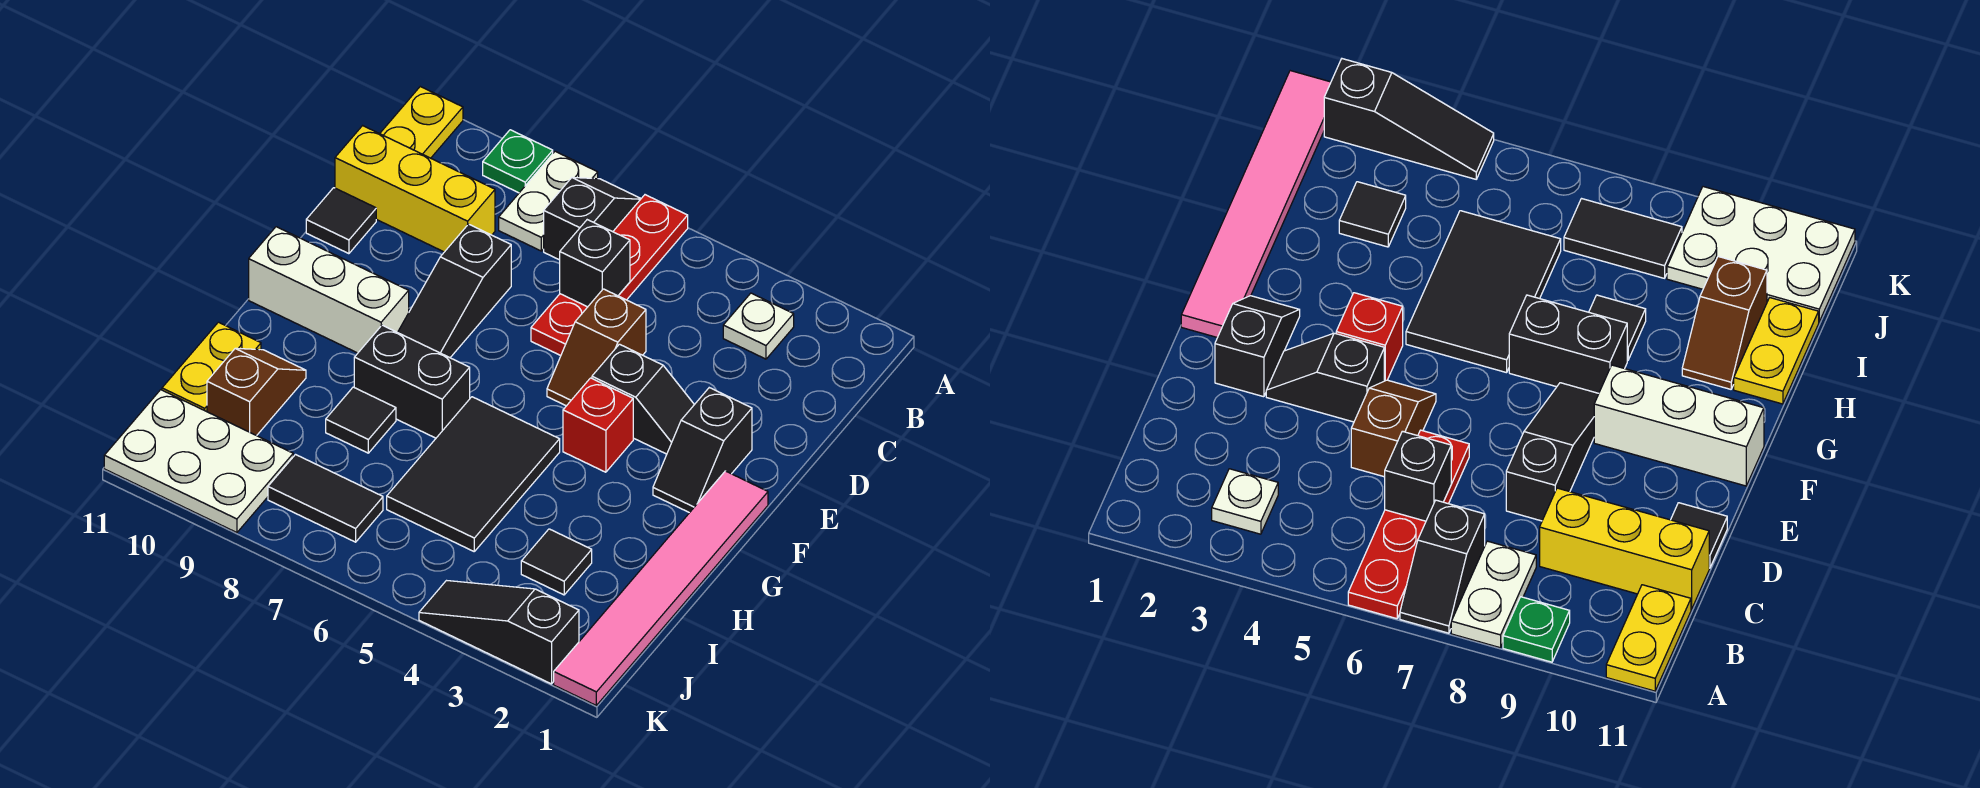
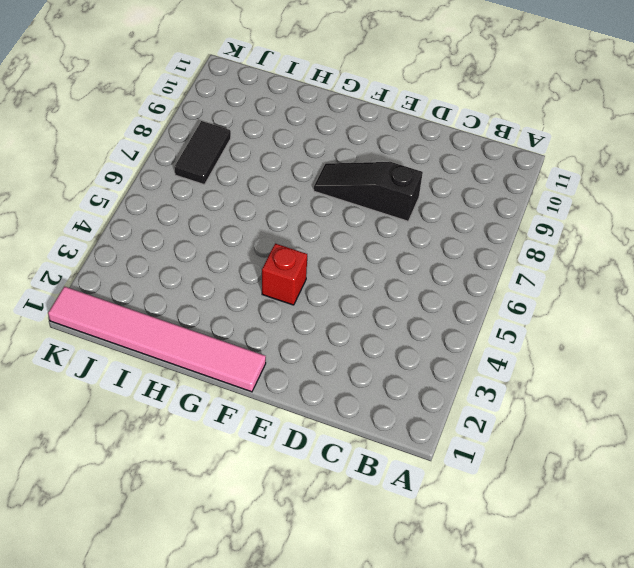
none -> red 1x4 plate [531,195,688,356]
none -> black 1x2 slope [544,177,641,260]
none -> white 1x2 plate [499,151,598,251]

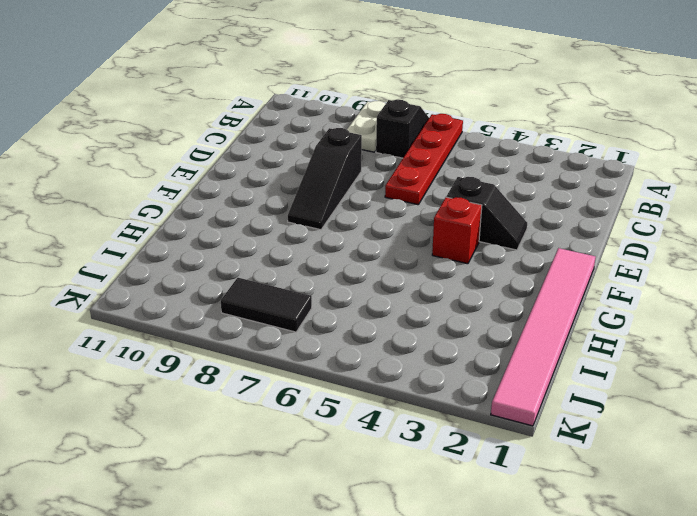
none -> green 1x1 plate [483,130,553,193]
none -> yellow 1x2 plate [380,87,463,158]
none -> white 1x1 plate [723,293,794,359]

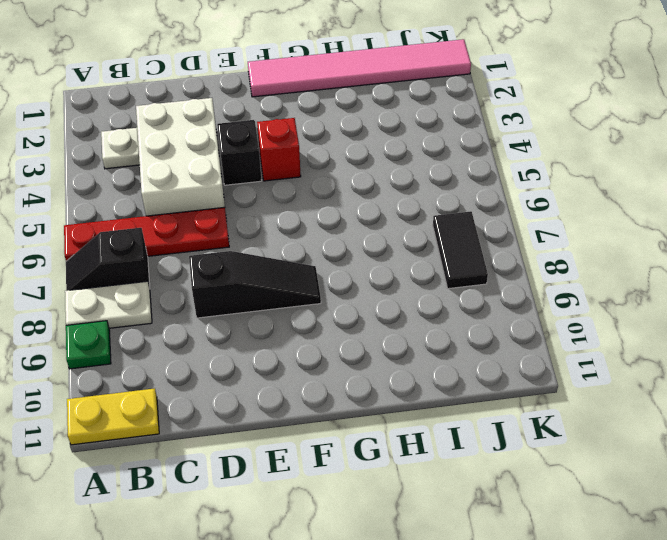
white 2x3 brick [136,98,225,216] -> brown 1x2 slope [547,289,646,406]
none -> yellow 1x3 brick [335,126,495,252]
none -> black 1x1 tile [306,188,376,254]
none -> black 1x2 slope [653,388,752,513]

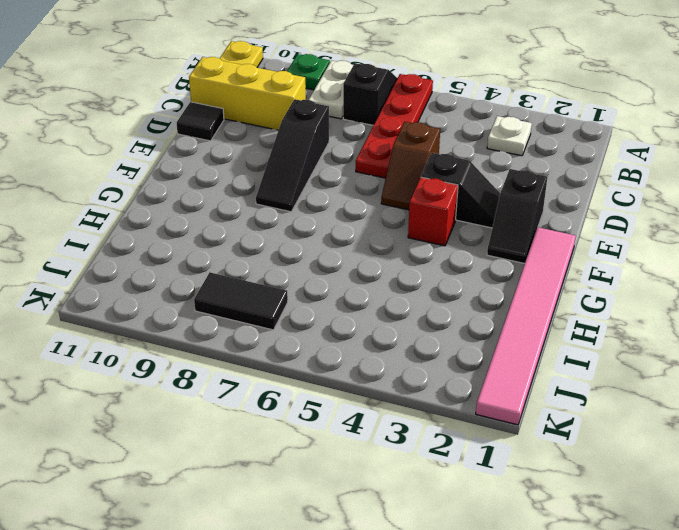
none -> white 1x3 brick [249,227,409,353]
none -> black 2x3 tile [387,397,560,551]
none -> black 1x2 brick [354,325,470,438]

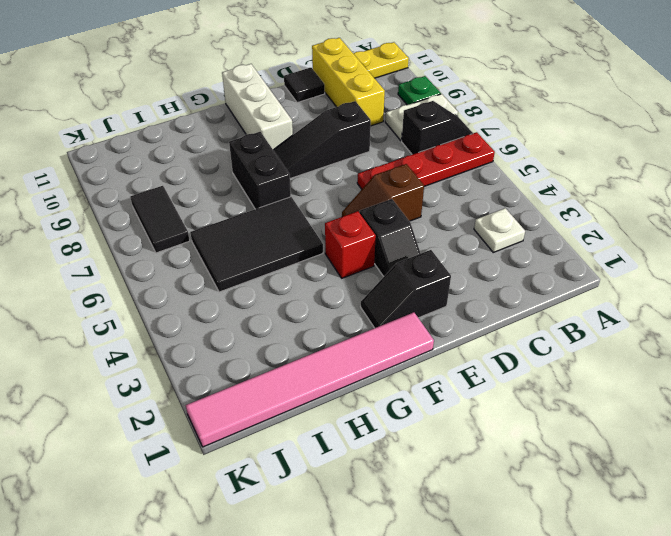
none -> black 1x1 tile [326,387,396,453]
none -> brown 1x2 slope [207,348,306,436]
none -> yellow 1x2 plate [162,322,261,412]

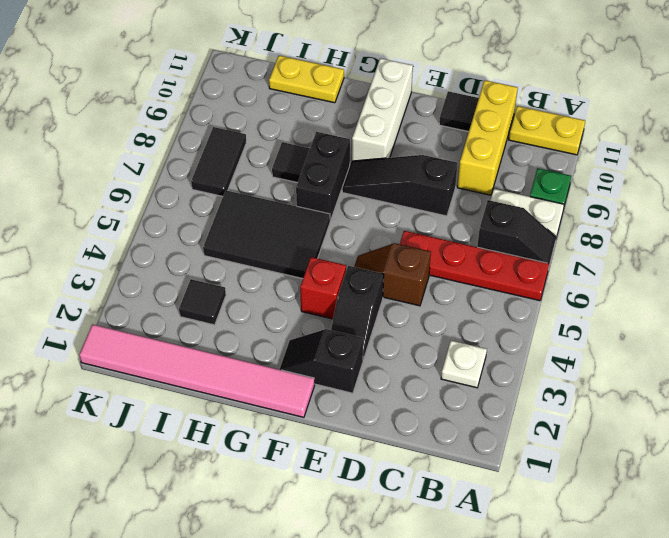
none -> brown 1x2 slope [207,348,306,436]
none -> white 2x3 plate [104,390,293,533]
none -> black 1x3 slope [419,581,579,684]

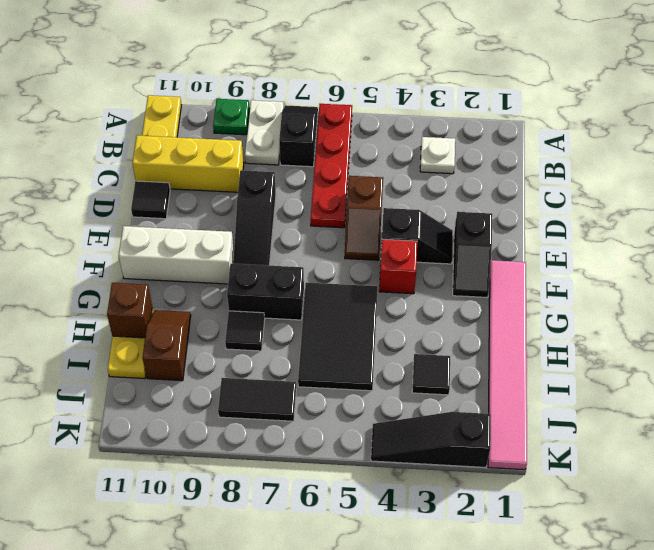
brown 1x1 brick [107,283,152,338] -> none
none -> white 2x3 plate [104,390,293,533]
none -> black 1x1 brick [560,220,630,307]

